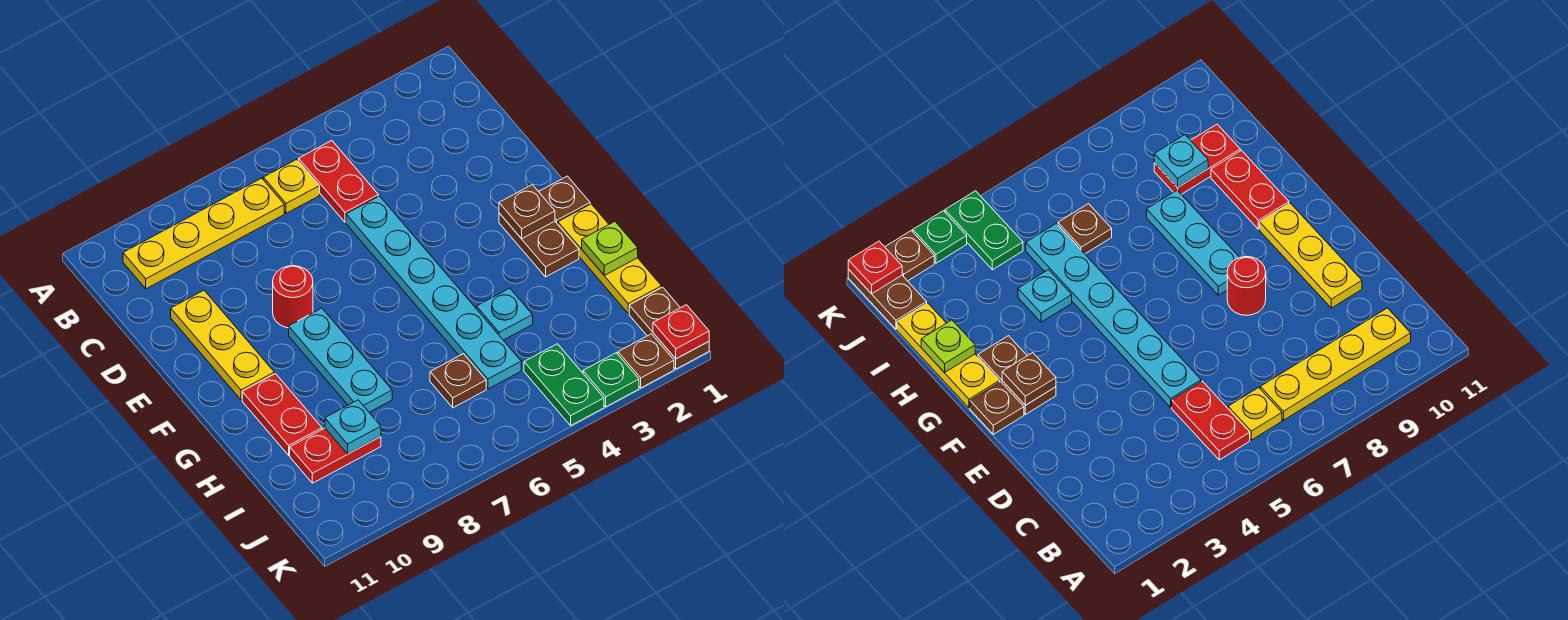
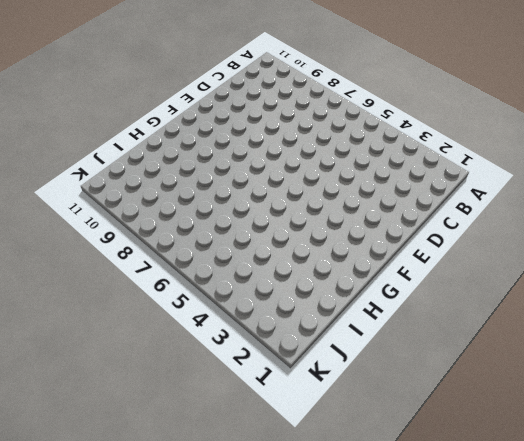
none -> red 1x2 plate [299,141,378,222]
none -> yellow 1x1 plate [263,159,320,213]
none -> yellow 1x4 plate [123,178,284,289]

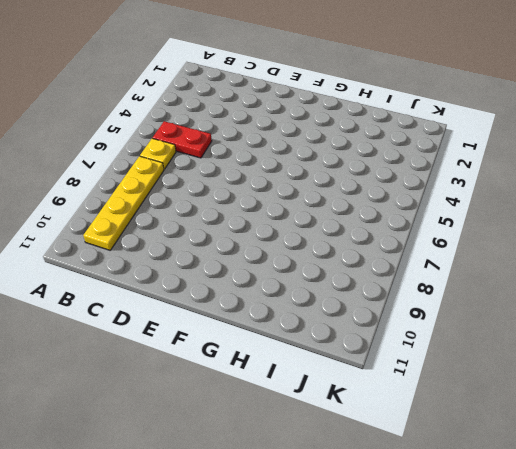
none -> cyan 1x6 plate [346,196,521,389]
none -> yellow 1x3 plate [171,290,274,400]
none -> red 1x1 round brick [273,266,313,328]

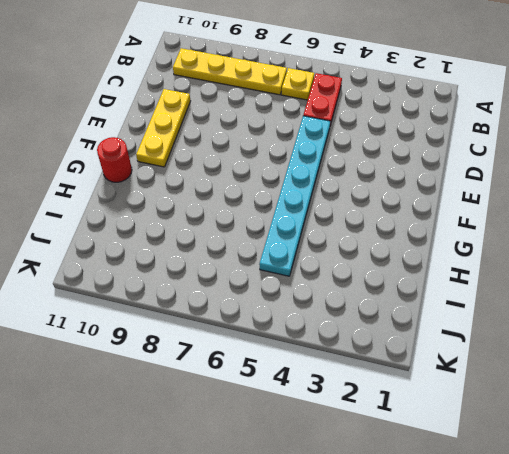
red 1x1 round brick [97,137,132,182] -> red 1x1 round brick moved to [273,266,313,328]
none -> brown 1x1 plate [539,176,590,224]
none -> brown 1x2 plate [499,213,579,277]
none -> cyan 1x3 plate [289,308,392,412]

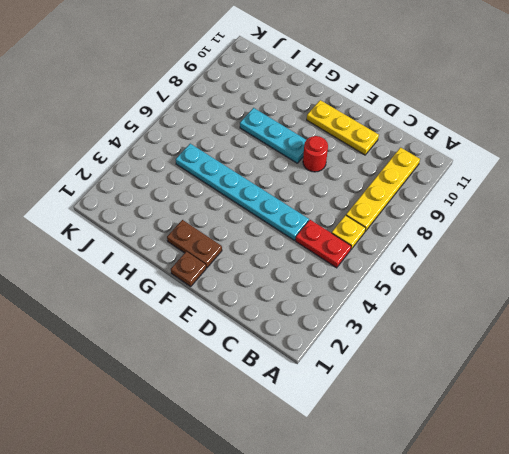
none -> yellow 1x3 plate [558,204,662,313]
none -> red 1x2 plate [242,374,322,455]
none -> cyan 1x1 plate [476,288,533,340]

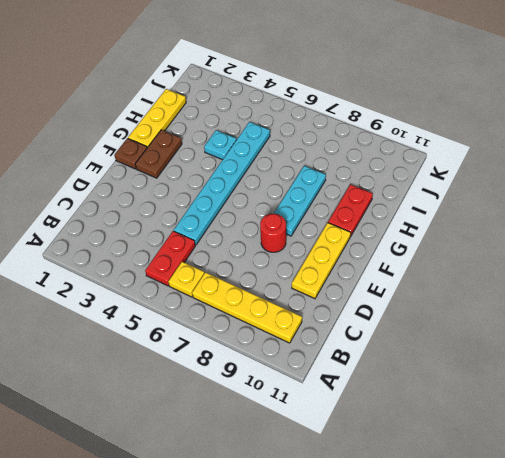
none -> brown 1x1 plate [430,354,486,408]
none -> red 1x2 plate [290,428,381,483]
none -> brown 1x2 plate [629,287,709,369]

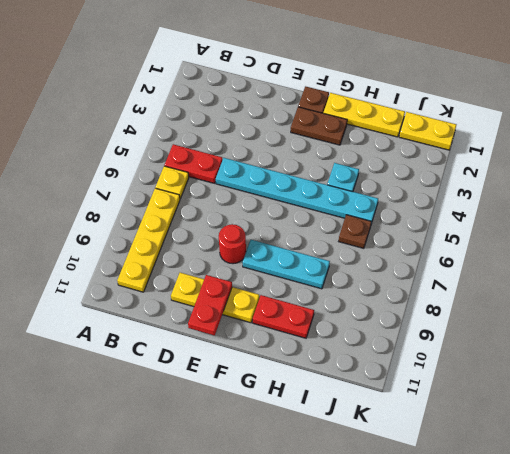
red 1x2 plate [188,275,232,335] -> red 1x2 plate moved to [290,428,381,483]
yellow 1x2 plate [399,112,456,150] -> brown 1x2 plate [629,287,709,369]
none -> green 1x2 plate [524,344,604,425]
none -> brown 1x1 plate [618,334,674,388]
none -> green 1x1 plate [583,353,639,407]

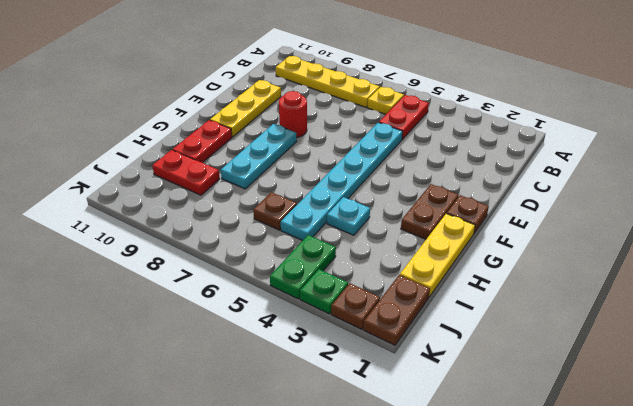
none -> brown 1x1 plate [499,185,555,239]
none -> lime 1x1 plate [582,222,638,275]
none -> cyan 1x1 plate [325,400,381,454]

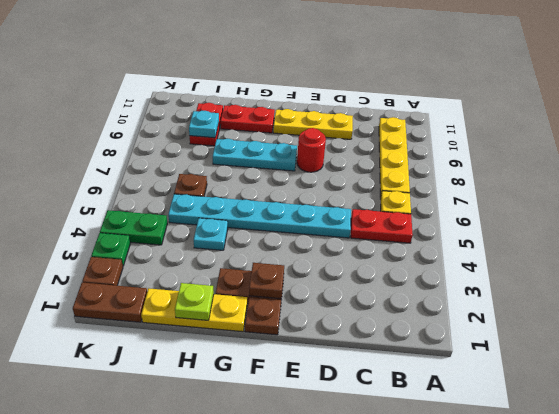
none -> red 1x1 plate [653,305,709,359]

